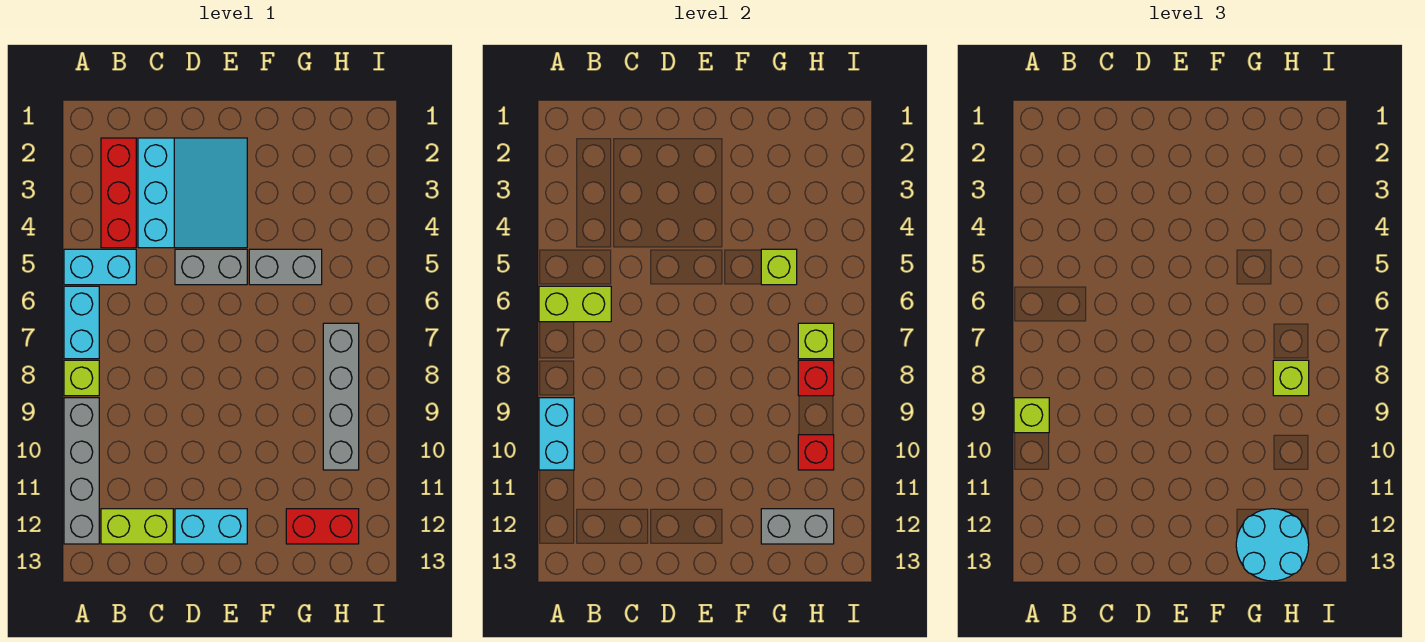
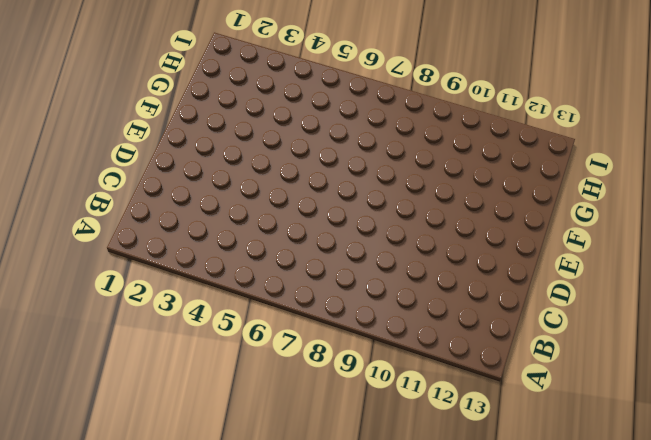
none -> cyan 1x2 brick [64,249,136,285]
none -> cyan 1x2 brick [64,286,99,359]
none -> lime 1x1 brick [64,360,99,396]

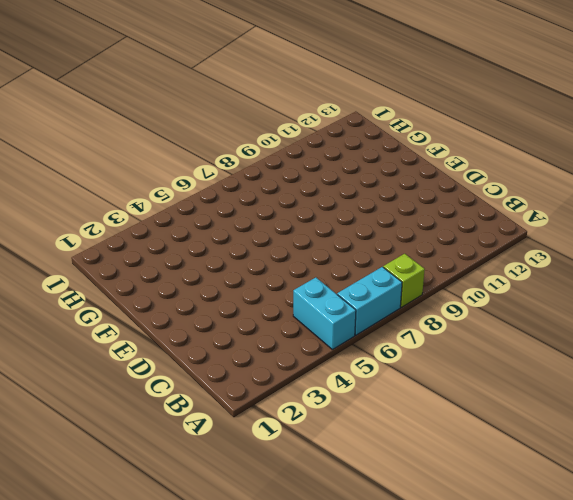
none -> grey 1x4 brick [64,398,99,544]
none -> red 1x3 brick [101,138,136,248]
none -> lime 1x2 brick [101,509,173,544]

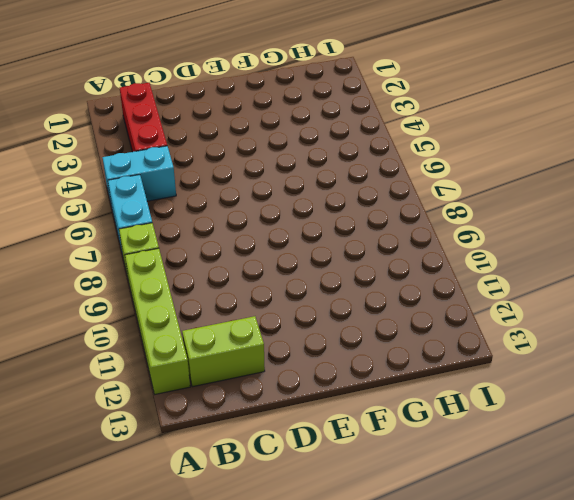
lime 1x4 brick [125,248,190,394] -> grey 1x4 brick [64,398,99,544]
none -> cyan 3x3 slope [138,138,247,248]
none -> grey 1x2 brick [175,249,247,285]
none -> cyan 1x2 brick [175,509,247,544]

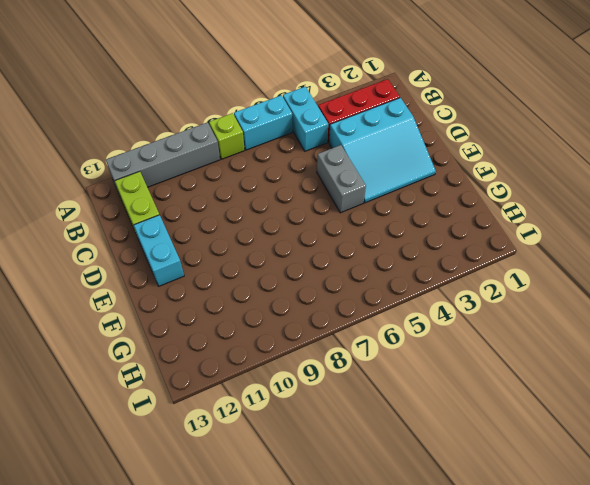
none -> grey 1x2 brick [249,249,322,285]
none -> red 1x2 brick [286,509,359,544]
none -> grey 1x4 brick [323,323,359,470]

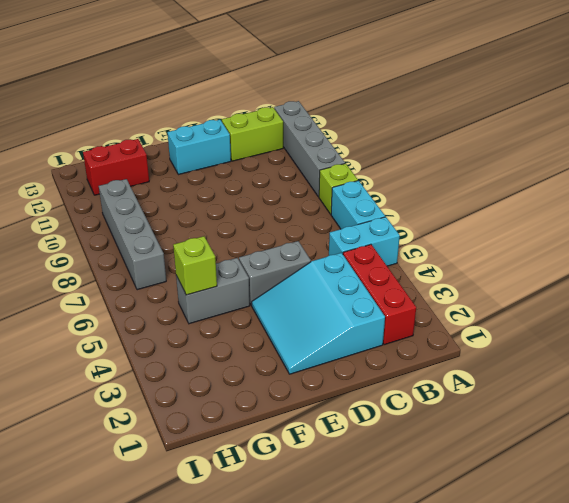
none -> lime 1x2 brick [539,286,611,322]
none -> cyan 1x2 brick [539,398,574,470]
none -> grey 1x2 brick [761,509,834,544]

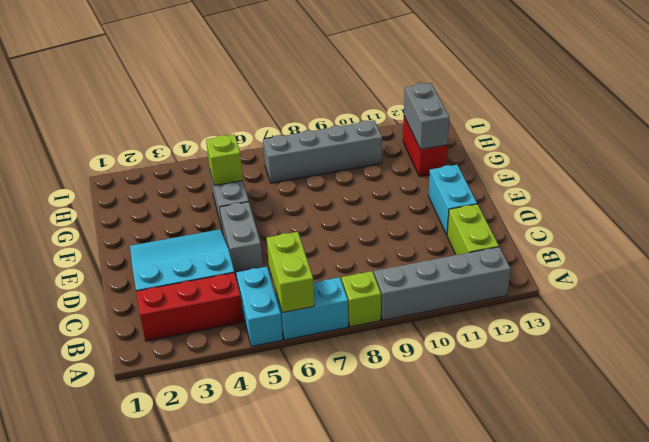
none -> cyan 1x2 brick [539,398,574,470]
none -> lime 1x1 brick [798,323,834,359]
none -> red 1x1 brick [798,360,834,396]

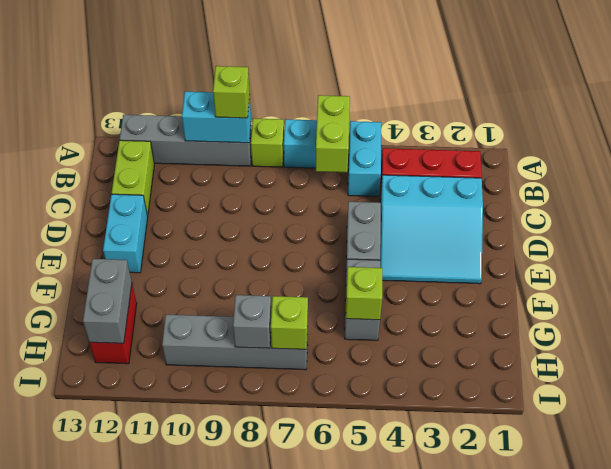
grey 1x1 brick [233,295,272,348] -> red 1x1 brick [798,360,834,396]
none -> red 1x1 brick [798,435,834,470]
none -> cyan 2x2 round brick [1236,509,1309,581]
none -> lime 1x1 brick [1273,360,1309,396]

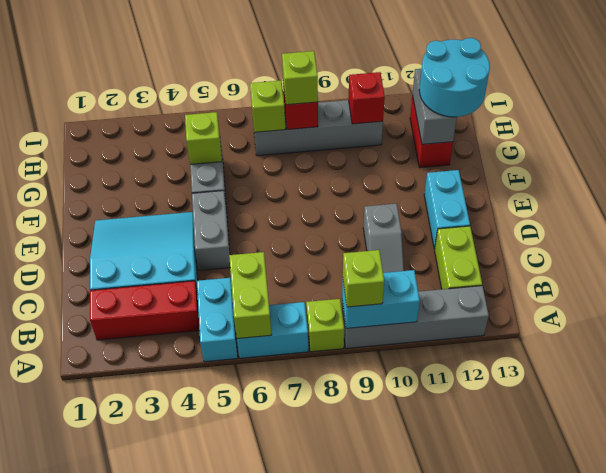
grey 1x2 slope [363,204,404,273] -> none

